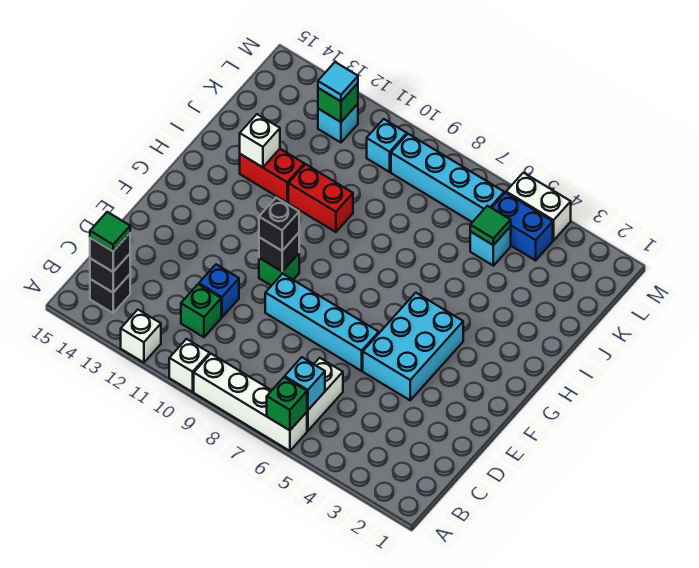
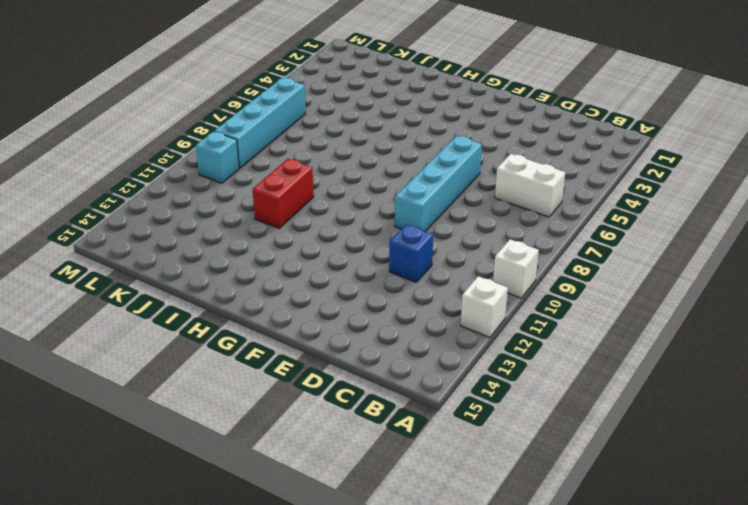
none -> white 1x4 brick [194,354,307,451]
none -> black 1x1 brick [90,275,130,313]
none -> green 1x1 brick [181,284,221,337]

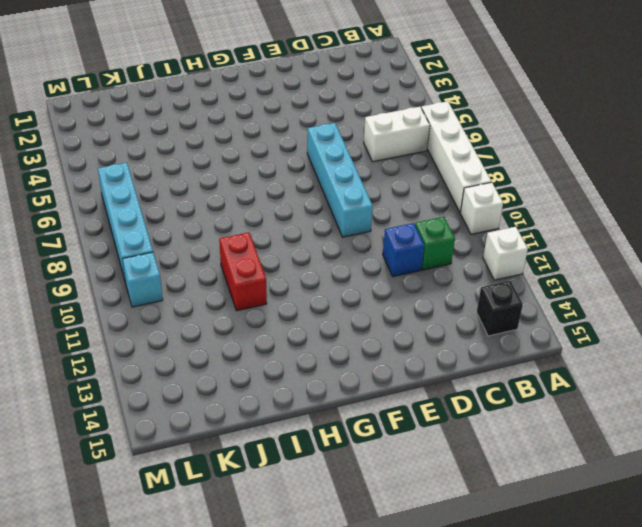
none -> cyan 2x3 brick [363,293,463,400]
none -> green 1x1 brick [259,254,299,286]
none -> red 1x2 brick [240,149,304,202]

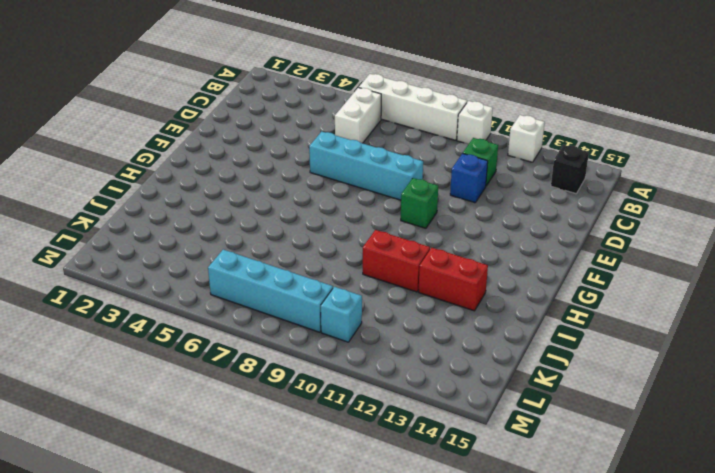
none -> cyan 2x3 brick [363,293,463,400]
none -> cyan 1x1 brick [470,227,511,266]
none -> blue 1x2 brick [492,193,553,260]

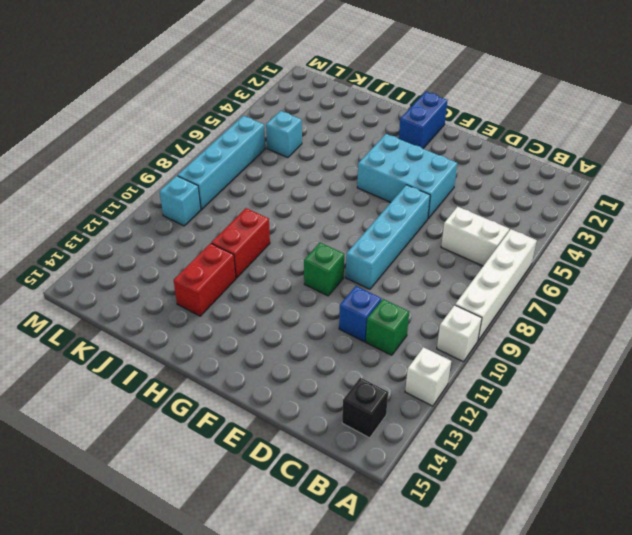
blue 1x2 brick [399,92,448,149] -> blue 1x2 brick moved to [492,193,553,260]
none -> cyan 1x1 brick [318,104,358,143]
none -> white 1x2 brick [506,173,571,240]
none -> green 1x1 brick [267,377,307,430]

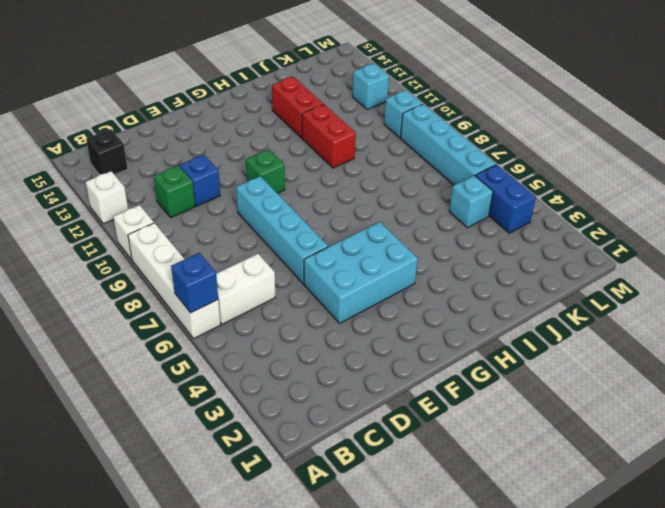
blue 1x1 brick [171,253,218,313] -> green 1x1 brick [267,377,307,430]
none -> white 1x2 brick [506,173,571,240]
none -> cyan 1x1 brick [285,357,325,410]
none -> black 1x1 brick [90,254,130,292]

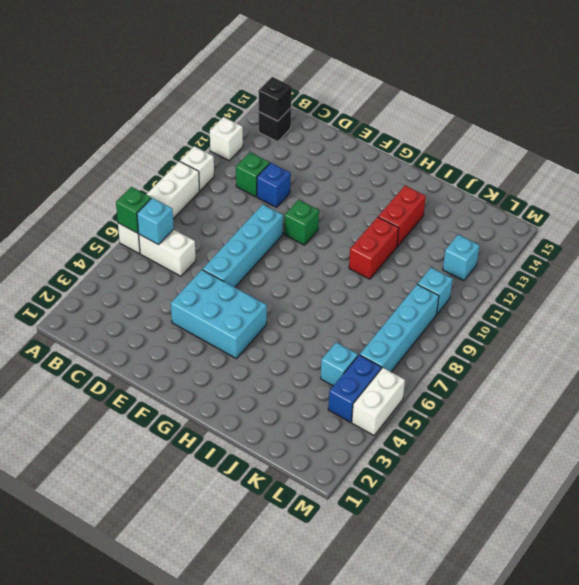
none -> black 1x1 brick [259,233,299,271]
none -> white 1x1 brick [240,114,280,167]
none -> green 1x1 tile [470,206,511,245]

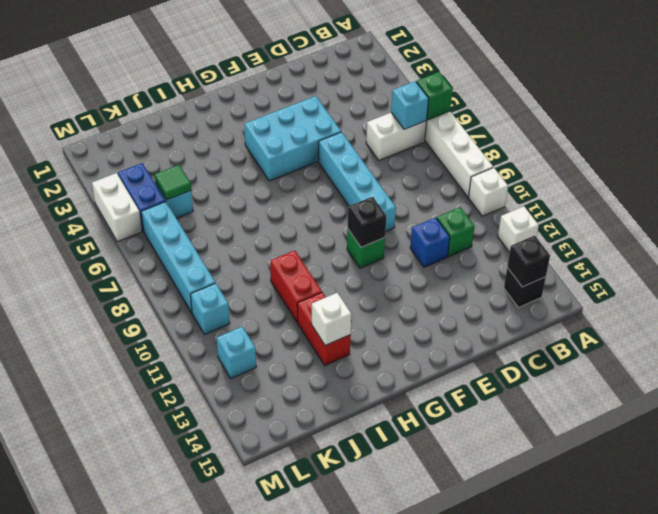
none -> green 1x1 brick [318,83,358,122]
none -> black 1x1 brick [90,233,130,272]
none -> black 1x1 brick [259,198,299,251]

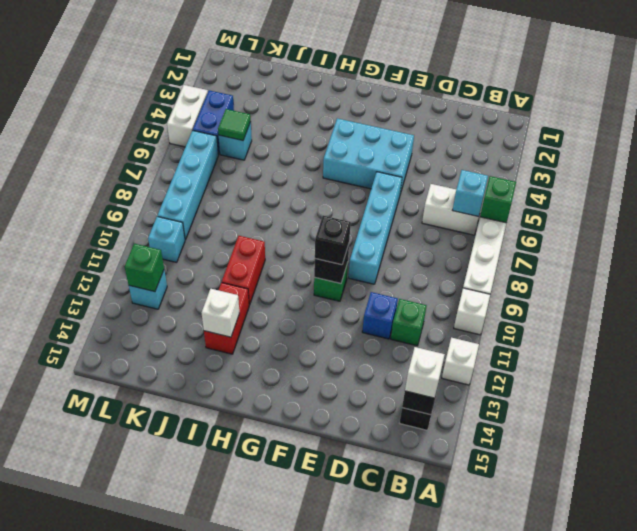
white 1x1 brick [405,347,445,398] -> black 1x1 brick [90,233,130,272]
none -> cyan 1x1 tile [318,62,358,101]
none -> green 1x1 tile [90,212,130,251]

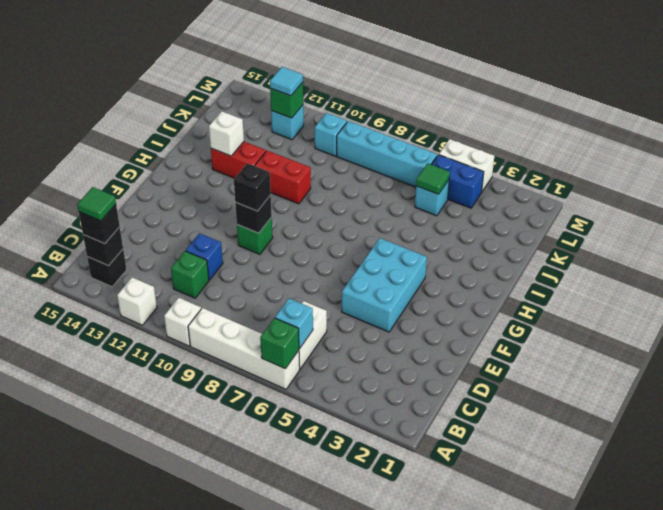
none -> cyan 1x4 brick [265,274,379,371]

